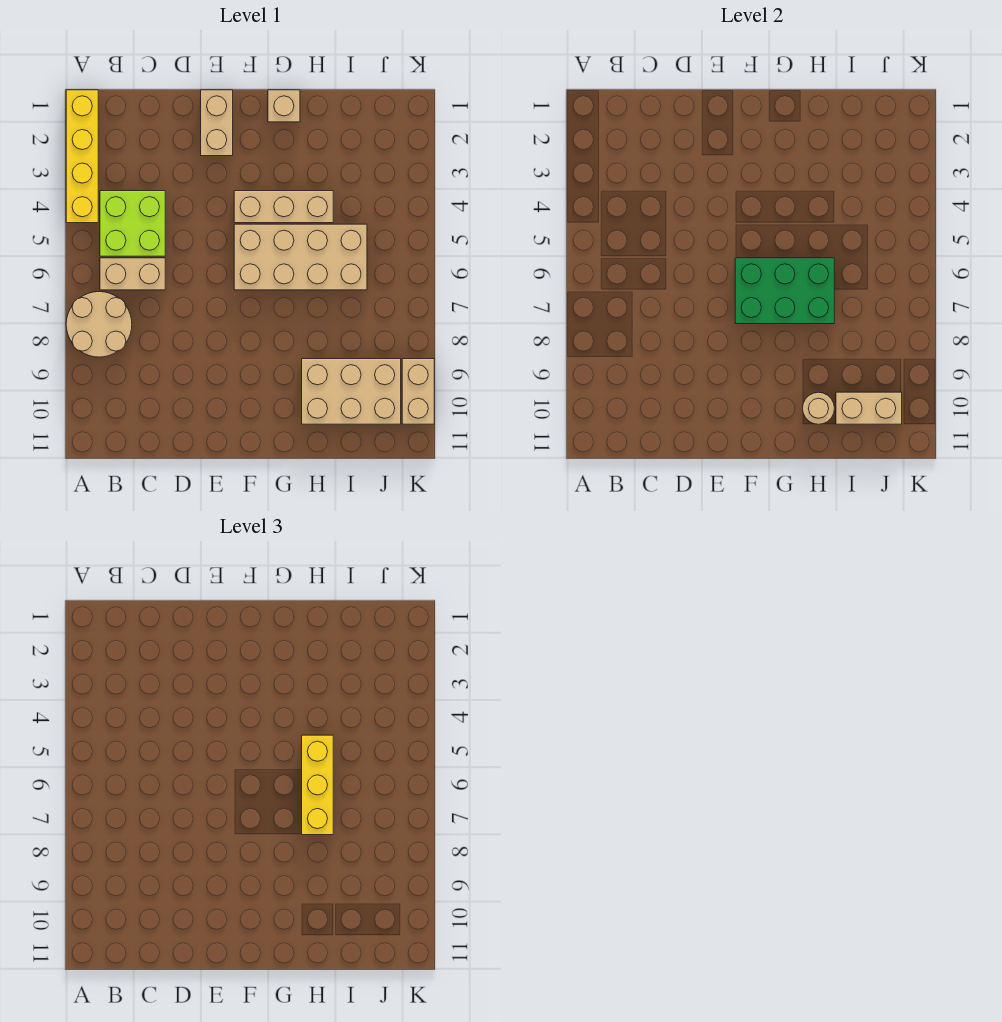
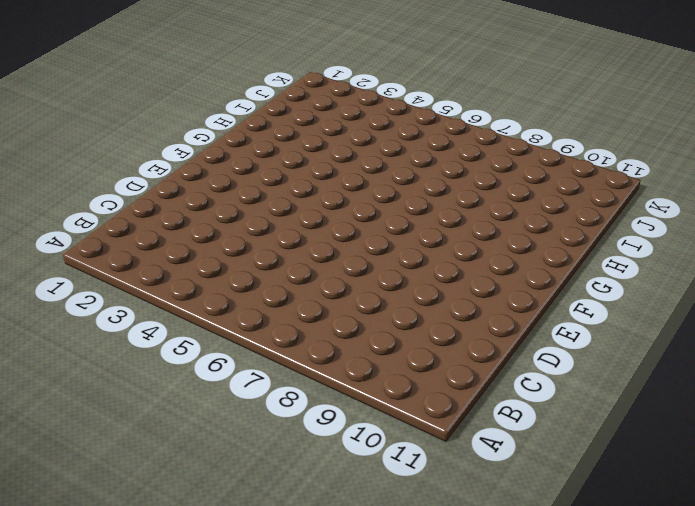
none -> yellow 1x4 brick [66,90,98,223]
none -> tan 2x2 round brick [66,292,132,357]
none -> lime 2x2 brick [100,191,165,256]

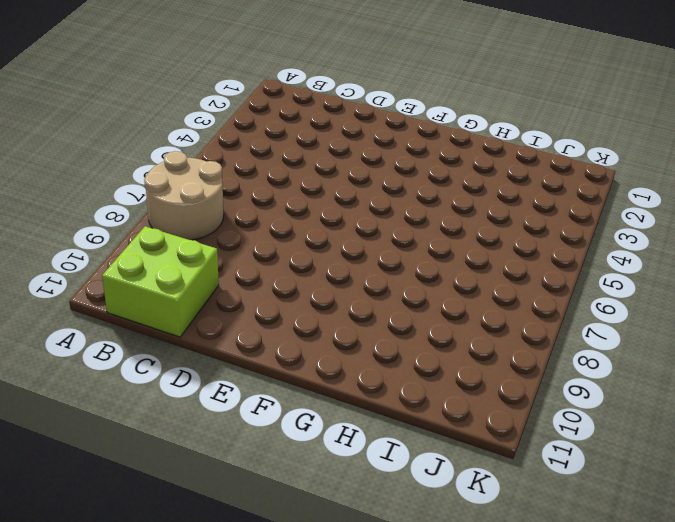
lime 2x2 brick [102,226,219,337] -> lime 2x2 brick moved to [100,191,165,256]
none -> yellow 1x4 brick [66,90,98,223]
none -> tan 1x2 brick [100,258,165,290]
none -> tan 1x2 brick [201,90,233,156]

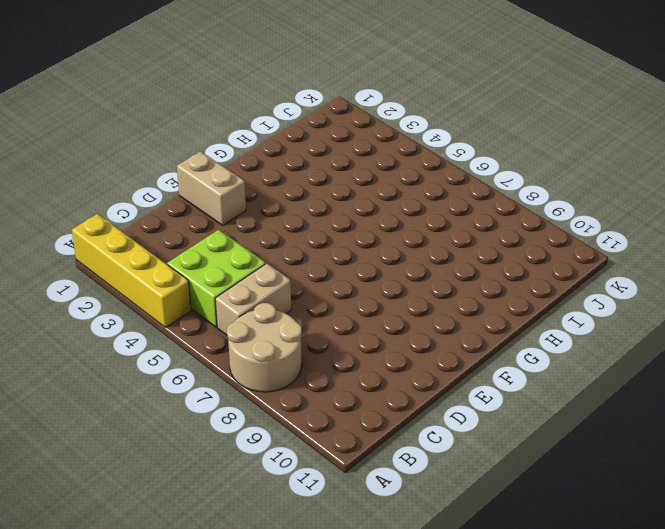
none -> tan 1x3 brick [234,191,333,223]
none -> tan 2x4 brick [234,224,367,290]
none -> tan 1x1 brick [268,90,300,122]

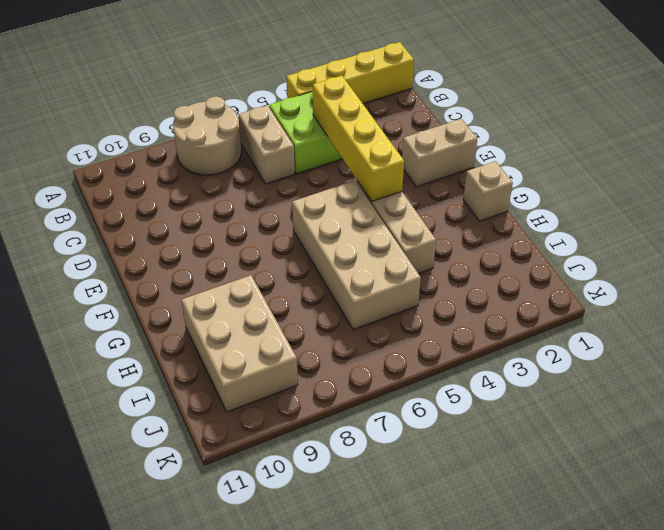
yellow 1x4 brick [313,76,404,201] -> none
none -> tan 1x2 brick [402,359,434,424]
none -> green 2x3 brick [735,258,834,324]
none -> tan 1x1 round brick [803,392,834,424]

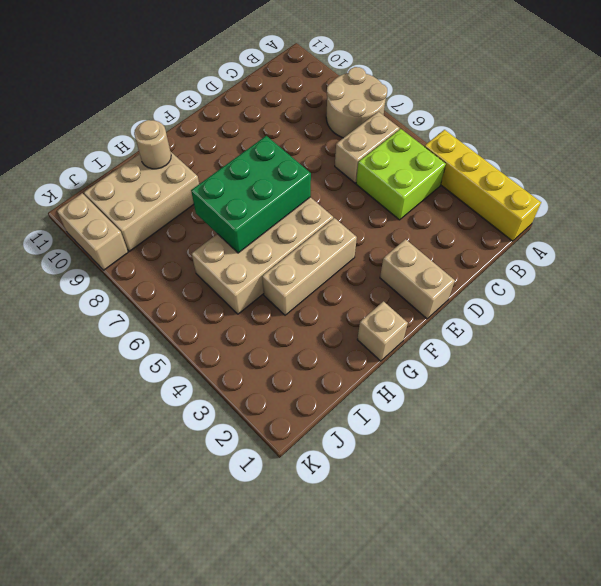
none -> tan 1x2 brick [836,392,902,424]
none -> yellow 1x3 brick [302,735,333,835]

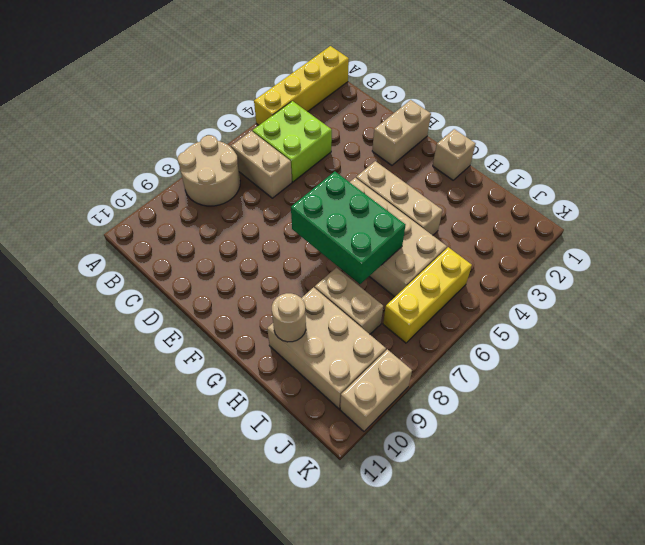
tan 1x2 brick [315,267,383,334] -> tan 1x2 brick moved to [836,392,902,424]
yellow 1x3 brick [383,247,472,343] -> yellow 1x3 brick moved to [302,735,333,835]

